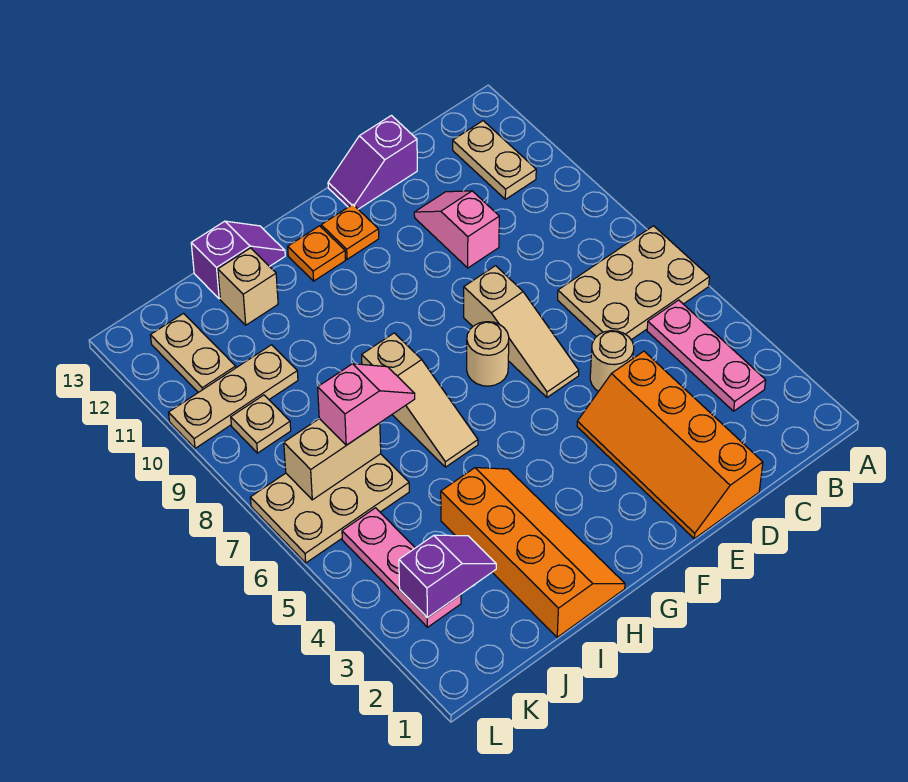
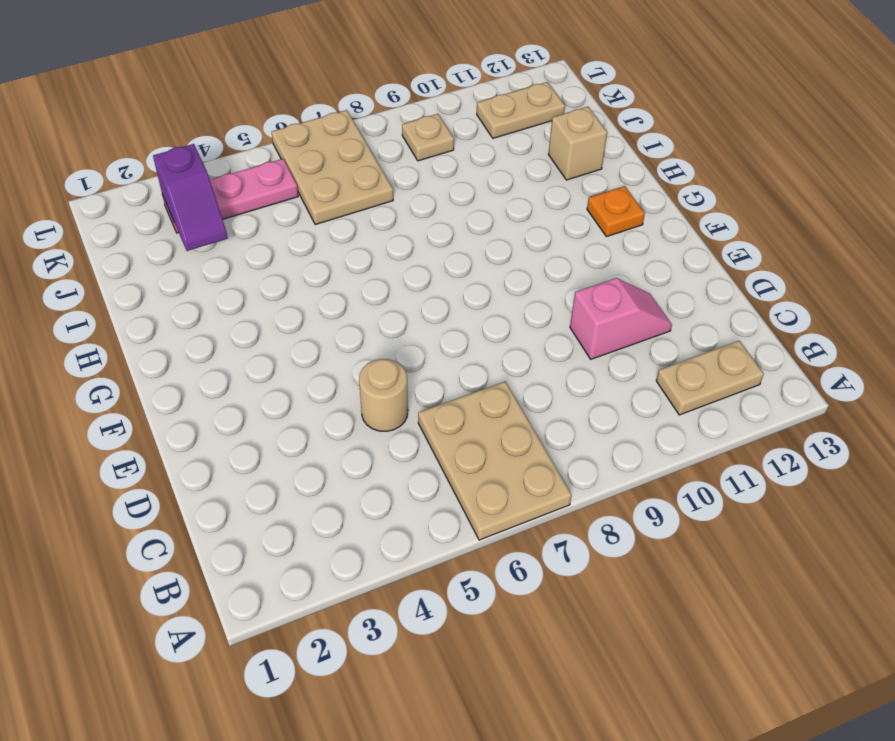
none -> pink 1x3 plate [647,300,766,411]
none -> orange 2x4 slope [577,351,763,539]
none -> purple 1x2 slope [328,116,417,209]

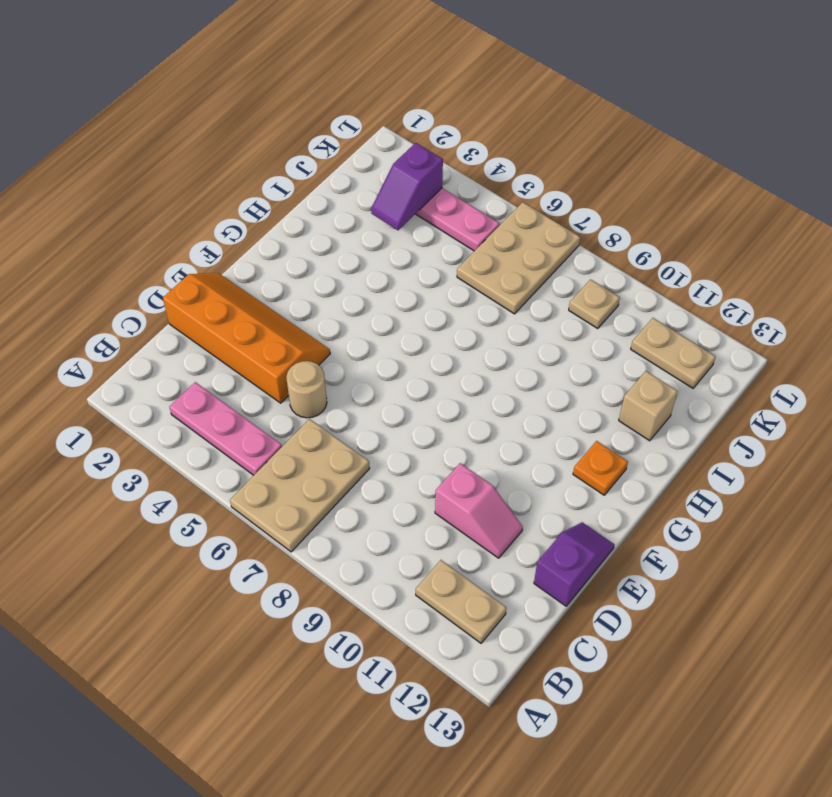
none -> tan 1x3 slope [464,266,579,397]
none -> tan 1x1 round brick [467,322,509,386]
none -> orange 1x1 plate [321,205,379,259]

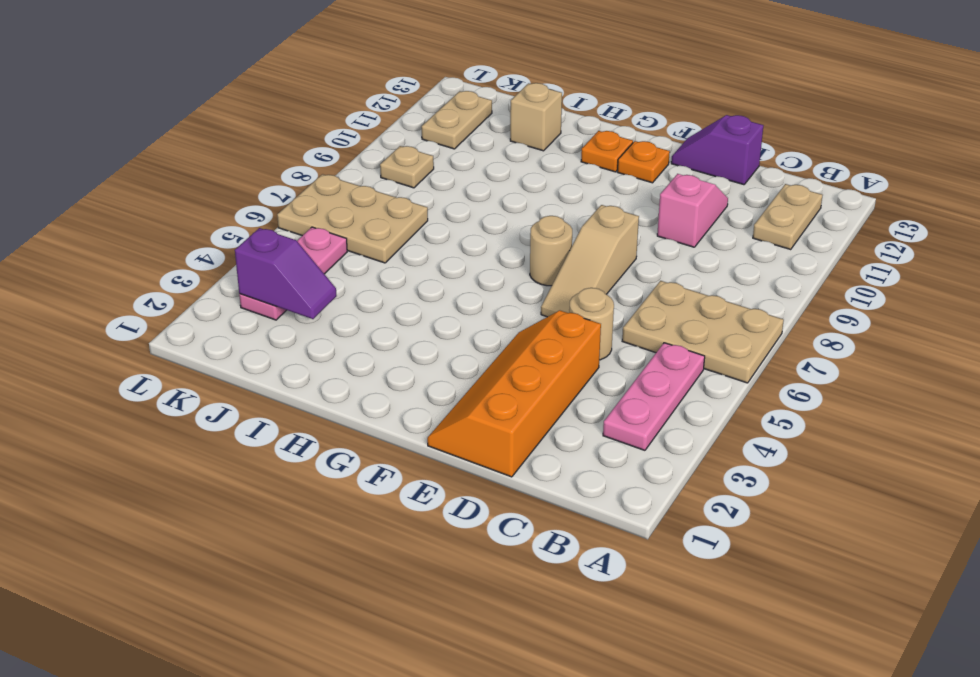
none -> orange 2x4 slope [441,468,625,637]
none -> tan 1x3 slope [362,333,478,467]
none -> purple 1x2 slope [191,221,285,299]

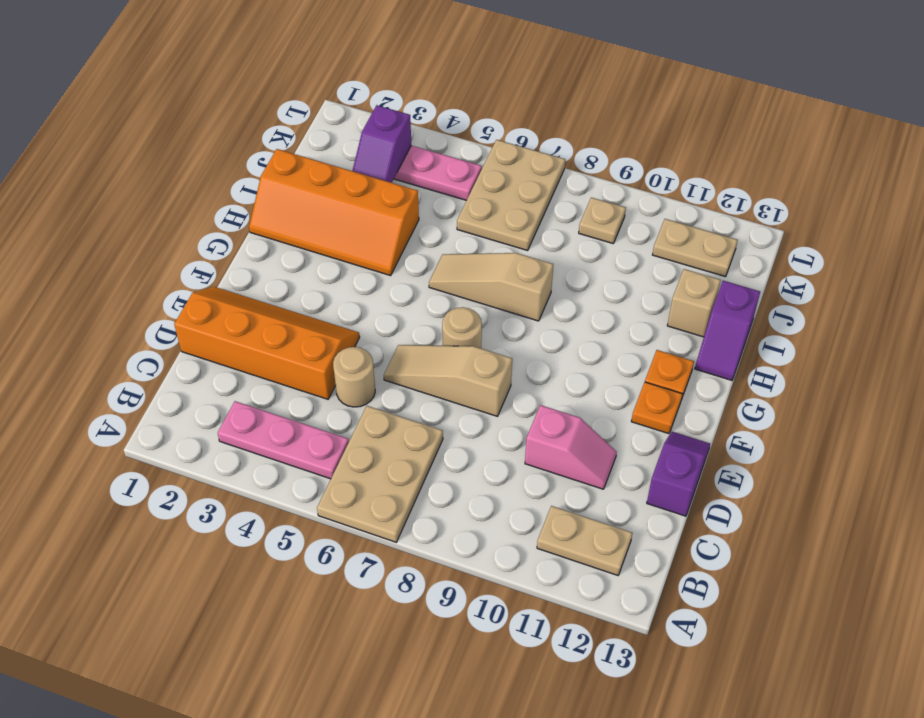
none -> tan 1x3 plate [169,345,298,448]
none -> tan 1x2 brick [284,418,381,500]
none -> pink 1x2 slope [318,364,415,445]

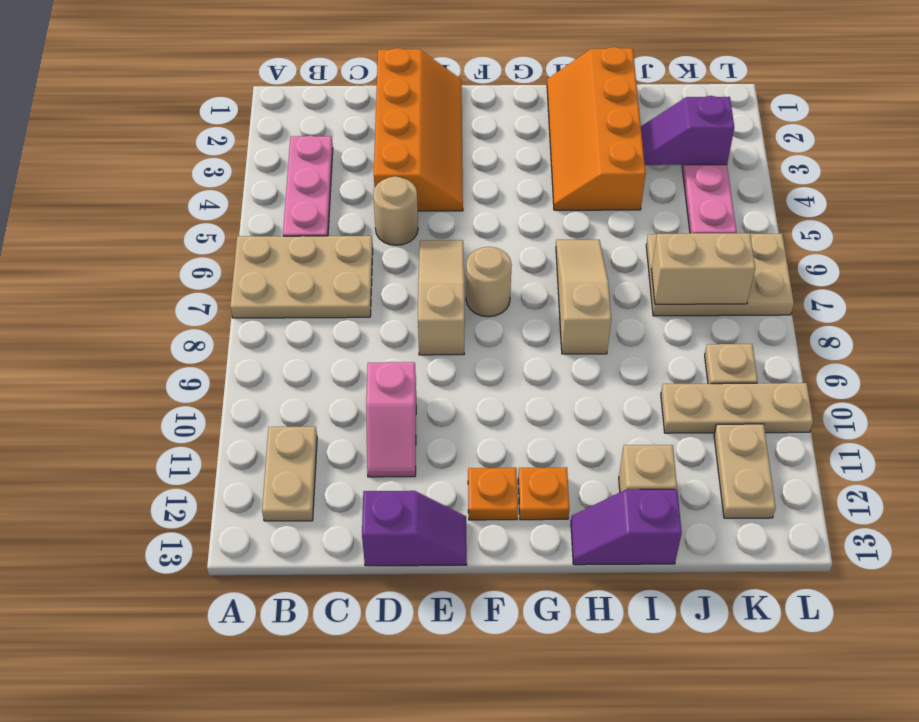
none -> pink 1x2 slope [318,364,415,445]

